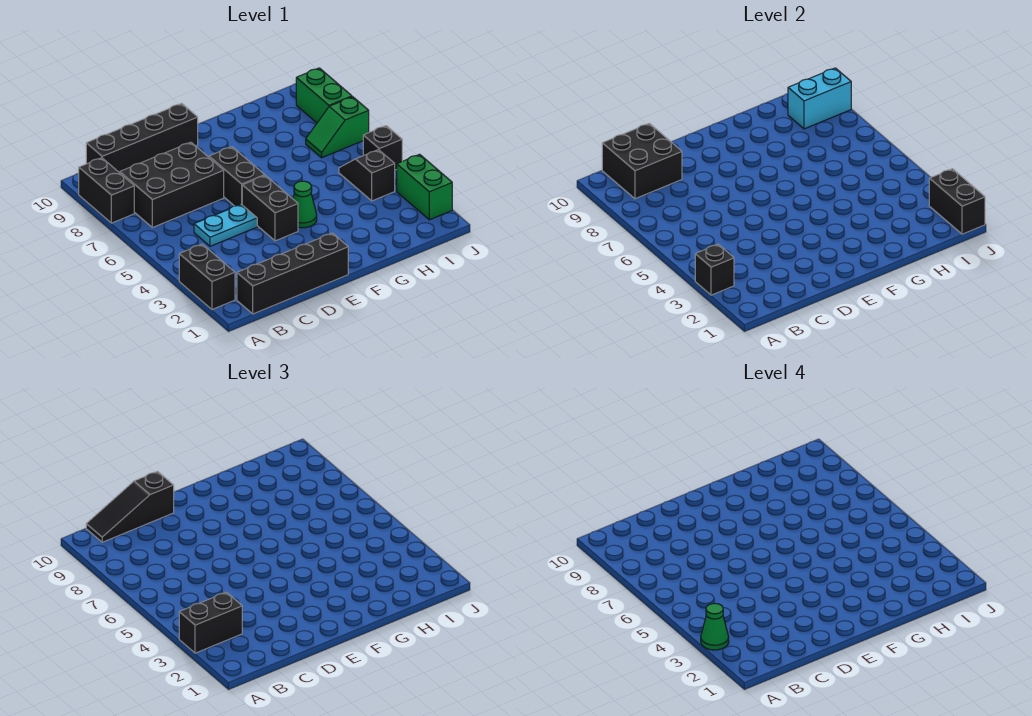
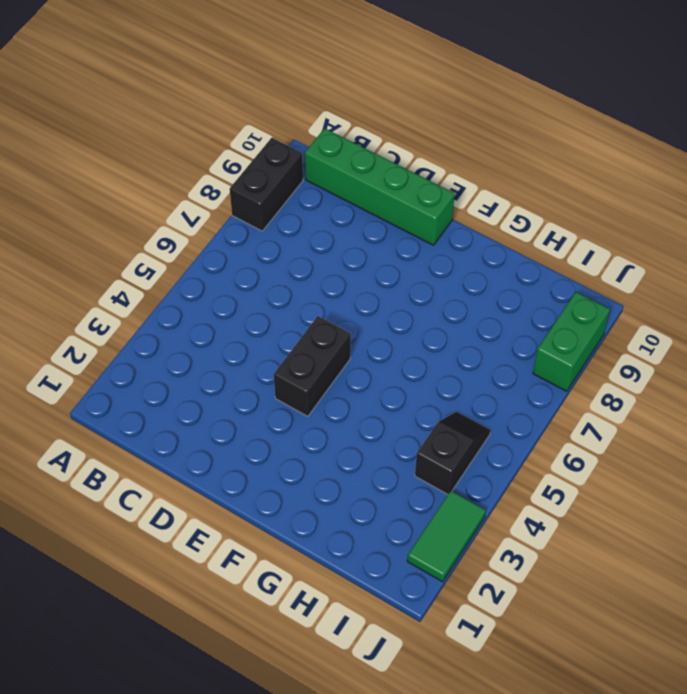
green 1x4 brick [305,128,455,245] -> black 1x4 brick [86,103,198,173]
green 1x2 tile [407,491,486,582] -> green 1x2 brick [397,154,452,220]
none -> black 1x2 brick [179,244,235,309]
none -> black 1x4 brick [237,233,348,314]
none -> black 2x3 brick [120,142,224,228]

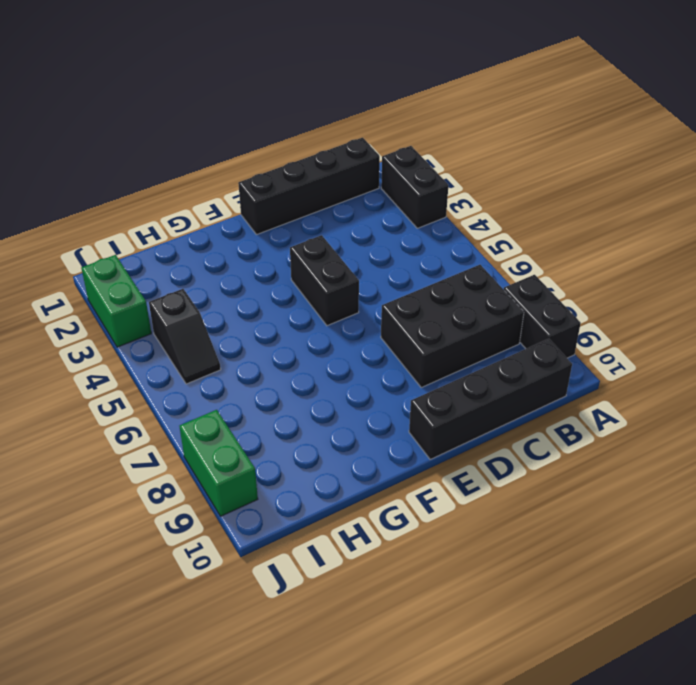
none -> cyan 1x2 plate [194,204,257,246]
none -> black 1x2 brick [209,147,265,206]
none -> green 1x1 cone [293,181,317,228]

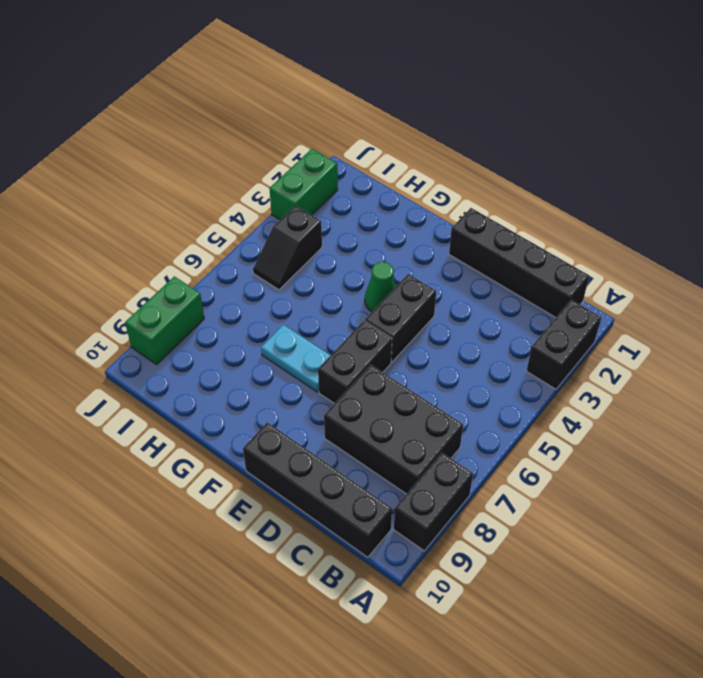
cyan 1x2 plate [261,325,331,392] -> cyan 1x2 plate moved to [194,204,257,246]
none -> green 1x2 slope [306,97,369,158]
none -> black 1x1 brick [363,126,402,170]
none -> black 1x1 brick [695,244,734,295]

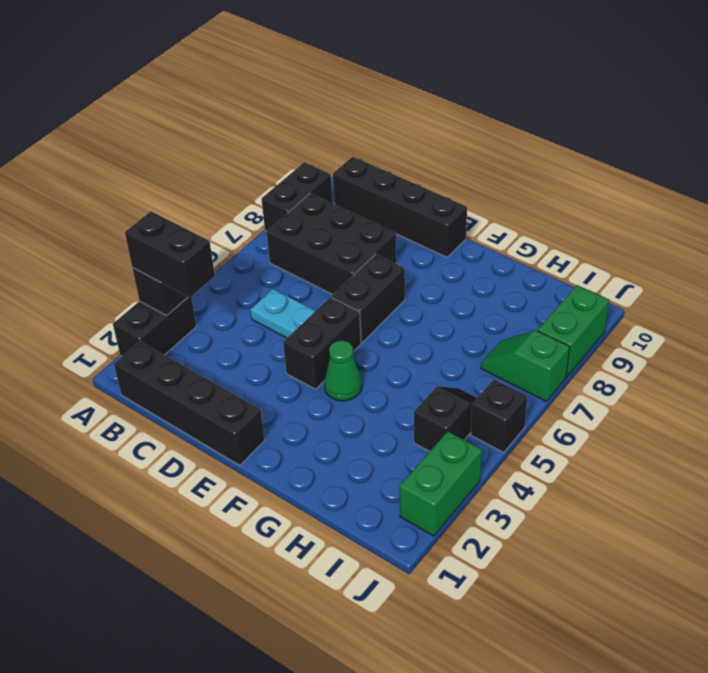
none -> black 2x2 brick [602,123,682,199]
none -> cyan 1x2 brick [788,68,851,129]
none -> black 1x2 brick [929,169,985,234]

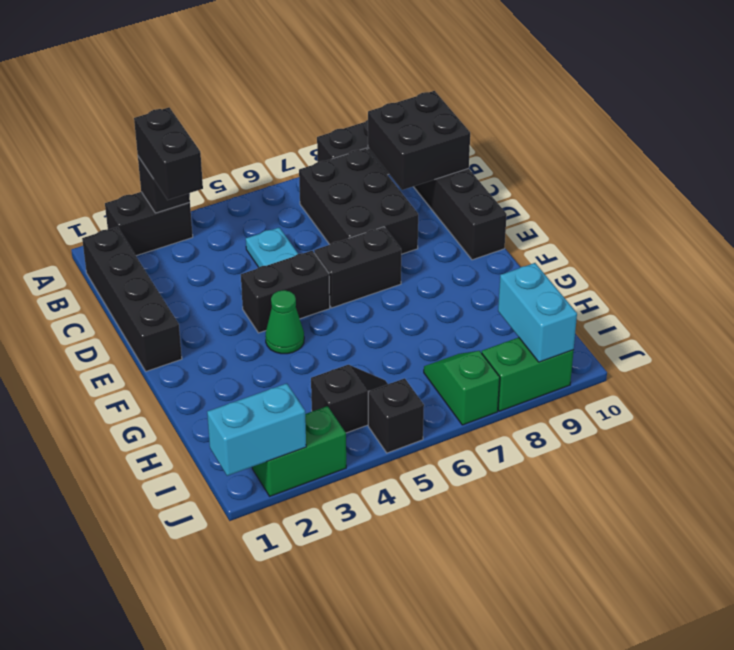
cyan 1x2 brick [207,383,306,476] -> black 1x2 brick [929,169,985,234]
none -> black 1x3 slope [86,471,174,542]
none -> green 1x1 cone [701,603,729,650]

